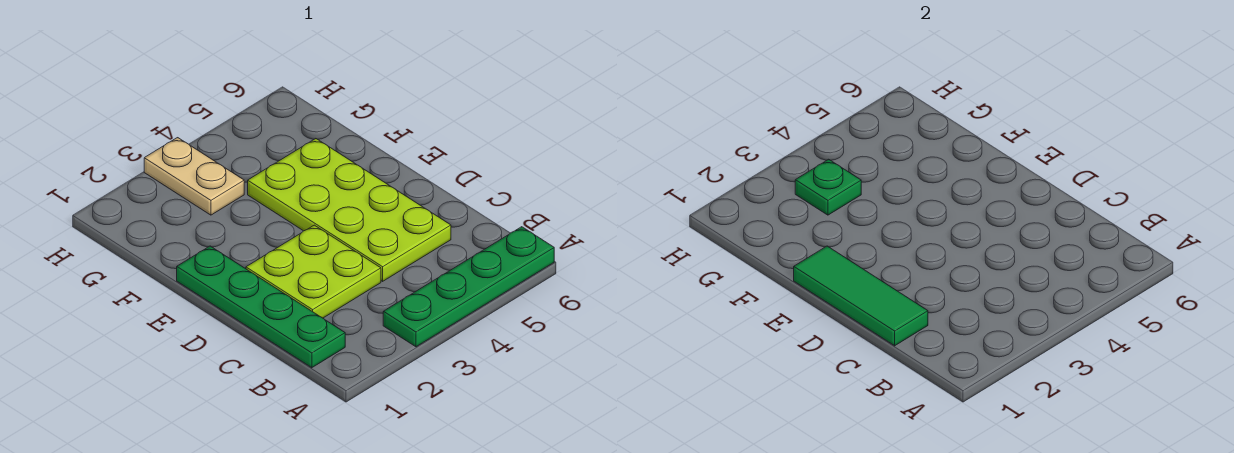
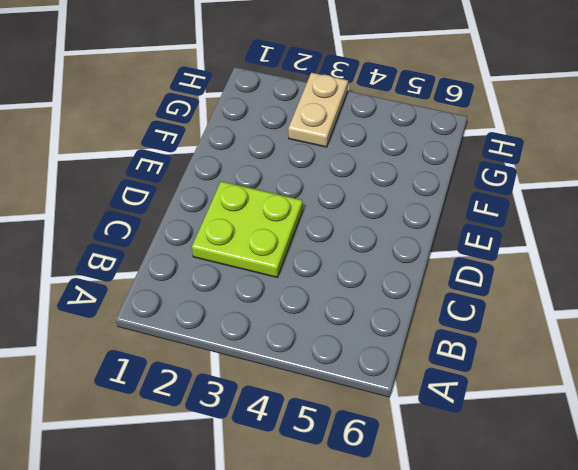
none -> green 1x4 plate [383,227,554,347]
none -> green 1x4 plate [177,246,345,368]

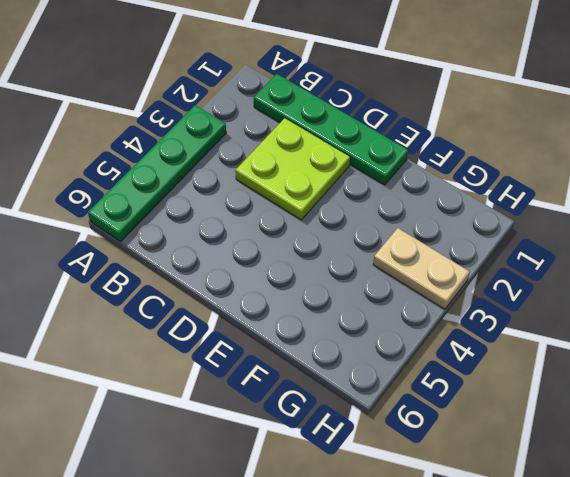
none -> lime 2x4 plate [248,139,451,281]
none -> green 1x3 tile [794,246,928,346]

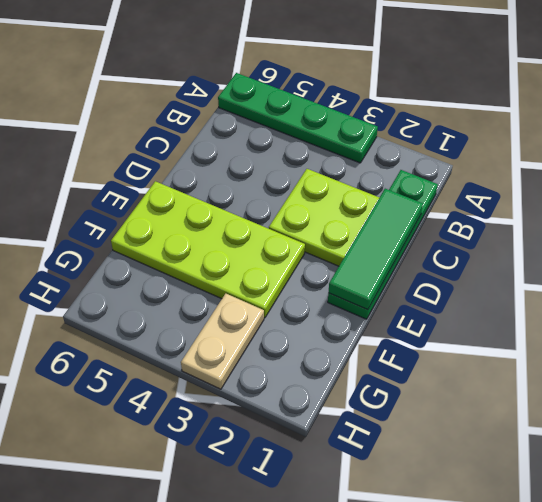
lime 2x4 plate [111,181,305,318] -> lime 2x4 plate turned to [248,139,451,281]
none -> green 1x1 plate [795,159,861,215]

